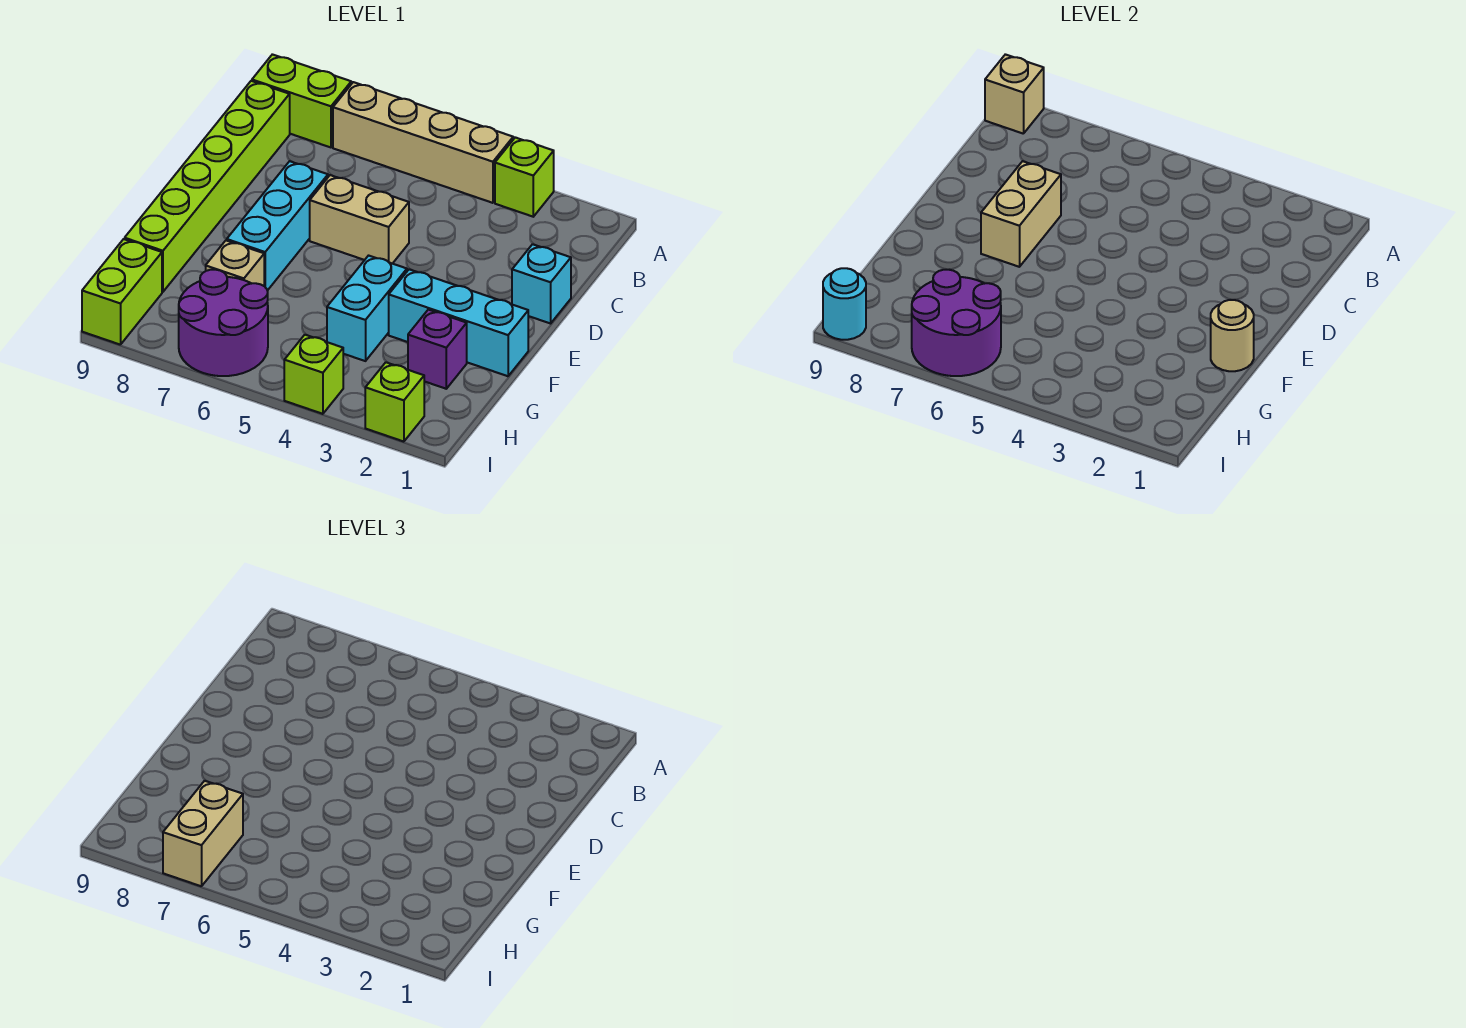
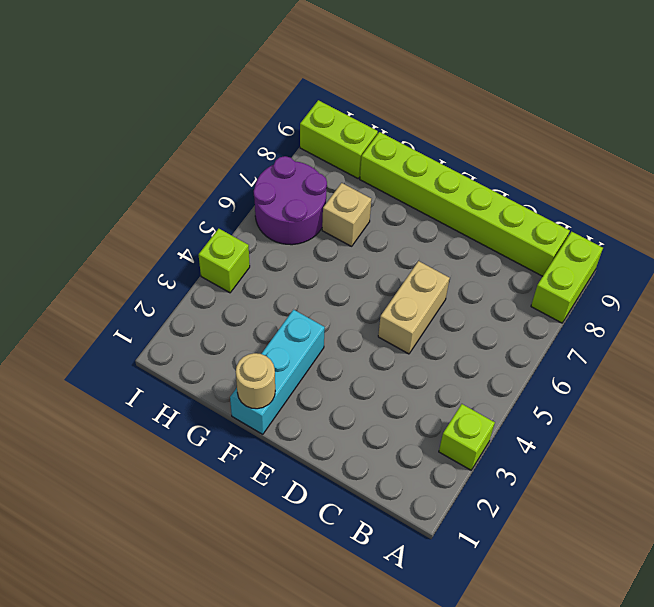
none -> tan 1x4 brick [333,82,513,203]
none -> cyan 1x1 brick [512,244,571,323]
none -> cyan 1x3 brick [227,161,328,291]

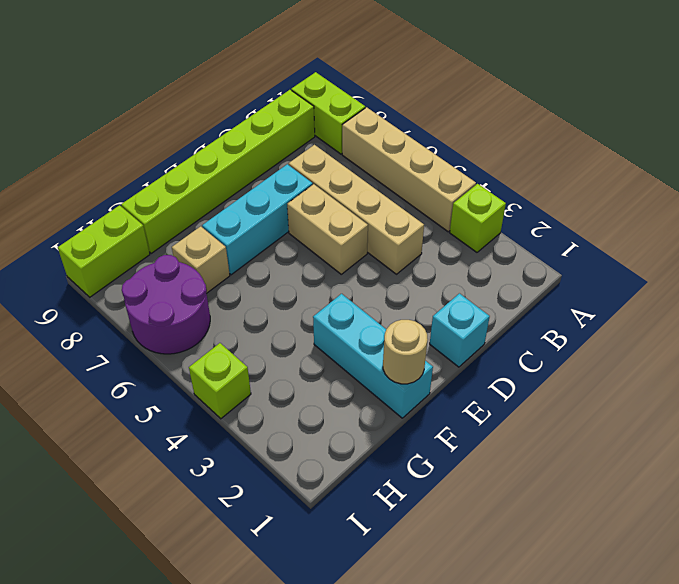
tan 1x4 brick [289,145,424,274] -> none
none -> cyan 1x2 brick [327,256,407,361]
none -> purple 1x1 brick [408,310,467,389]
none -> lime 1x1 brick [365,362,424,442]

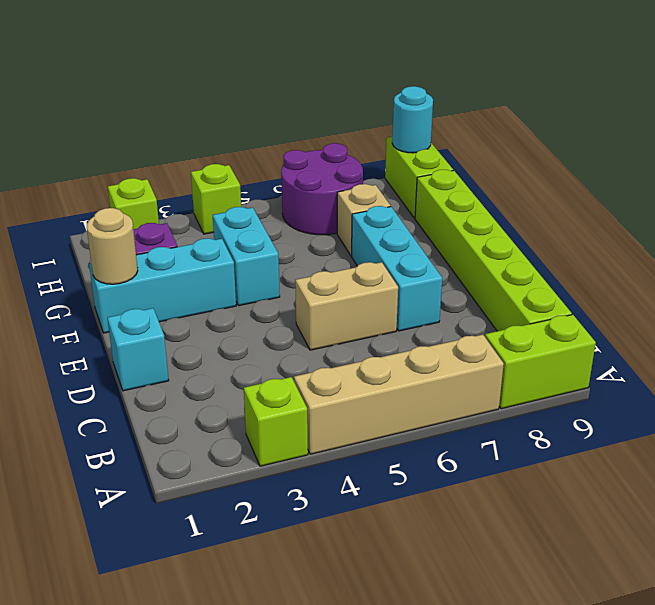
none -> tan 1x1 brick [985,54,1044,134]
none -> tan 1x2 brick [981,161,1061,267]
none -> purple 2x2 round brick [912,270,1001,376]

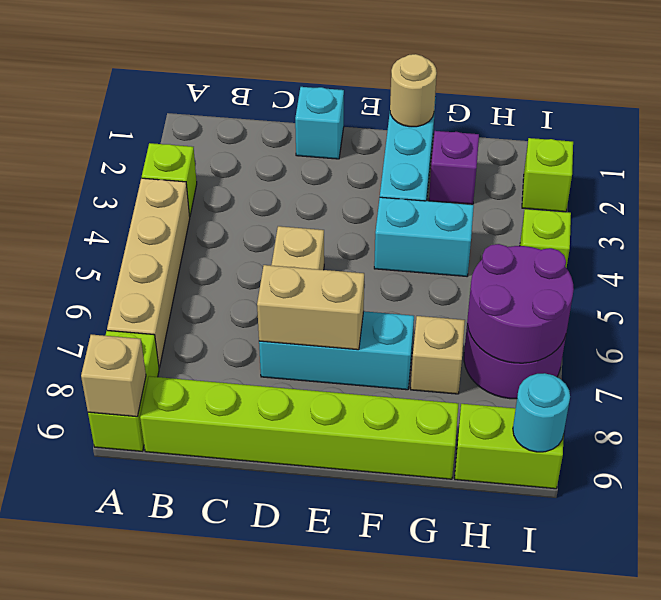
none -> tan 1x2 brick [163,781,243,886]

